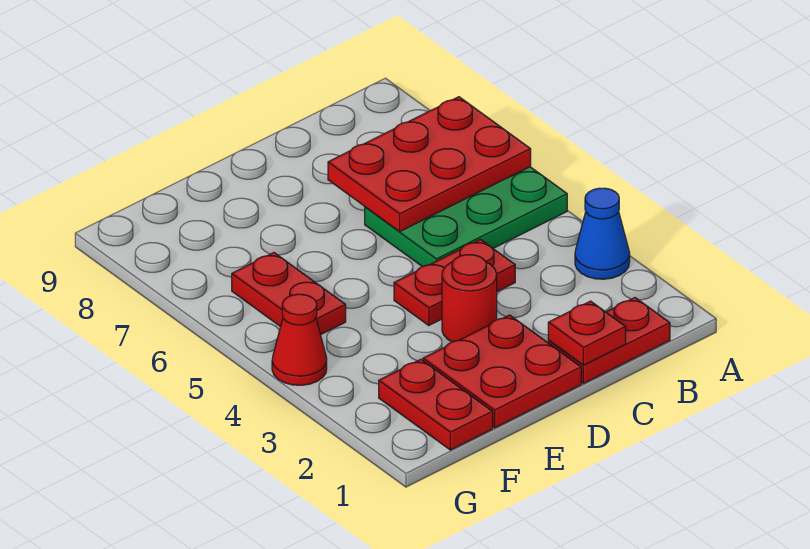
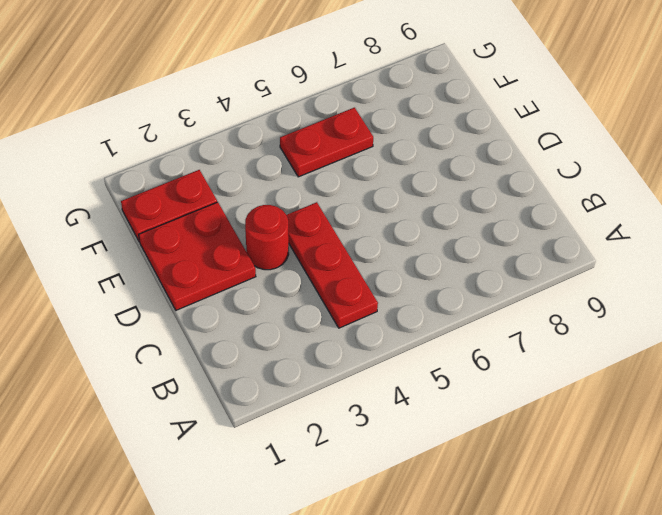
red 1x3 plate [287,202,378,328] -> red 1x2 plate [394,239,515,326]
none -> blue 1x1 cone [575,188,630,279]
none -> green 2x3 plate [365,167,567,267]

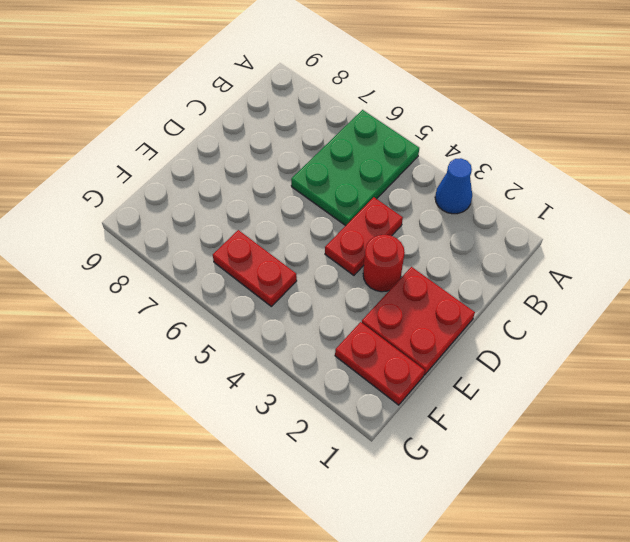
none -> red 1x2 plate [548,298,670,384]
none -> red 1x1 cone [272,294,327,385]

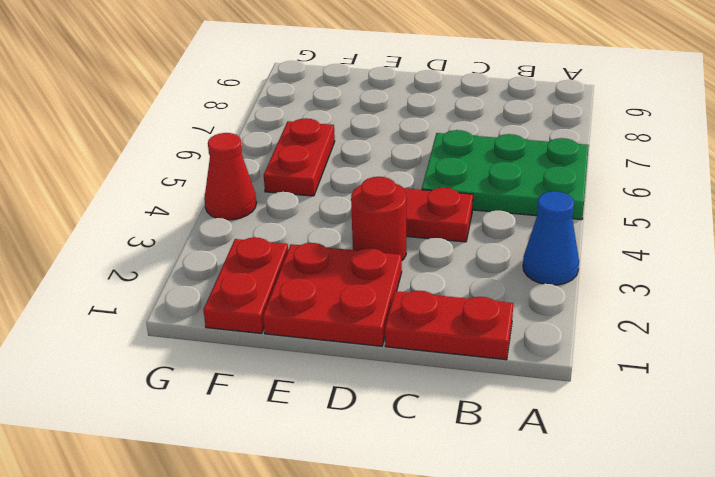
none -> red 2x3 plate [328,97,531,231]
none -> red 1x1 plate [548,301,626,365]

